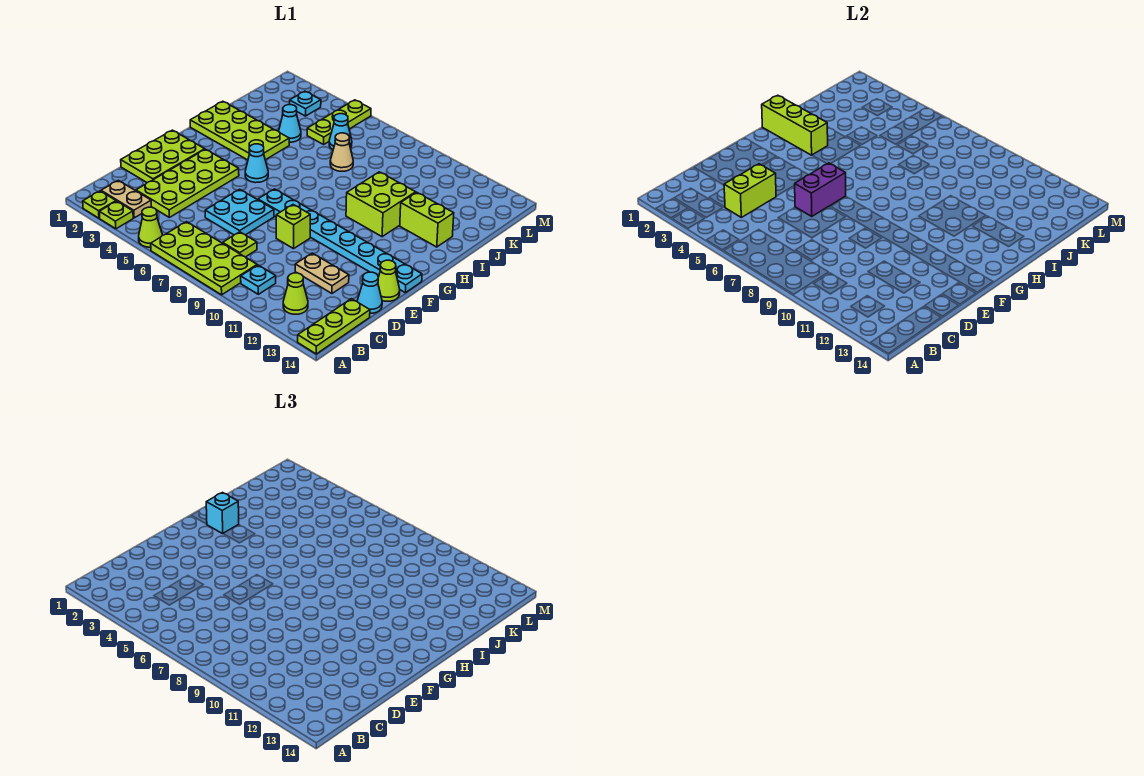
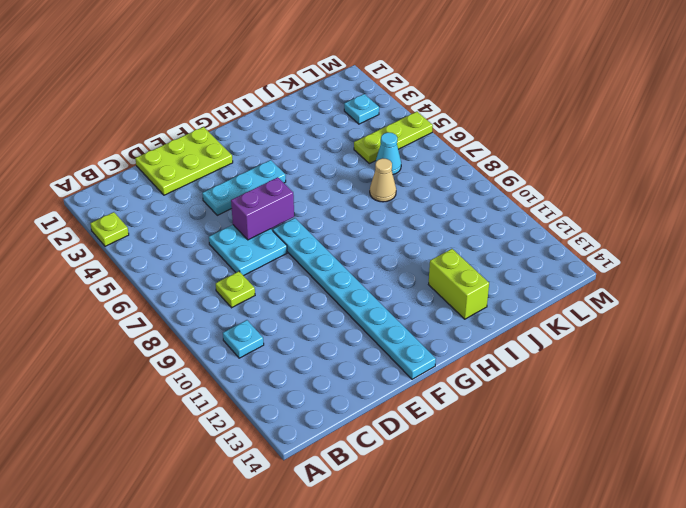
cyan 1x3 plate [202,160,286,215] -> lime 2x4 plate [136,149,239,217]
none -> lime 1x1 plate [83,191,116,218]
none -> lime 1x1 cone [139,207,162,247]
none -> lime 2x4 plate [151,222,257,295]
none -> lime 1x3 plate [298,299,370,354]

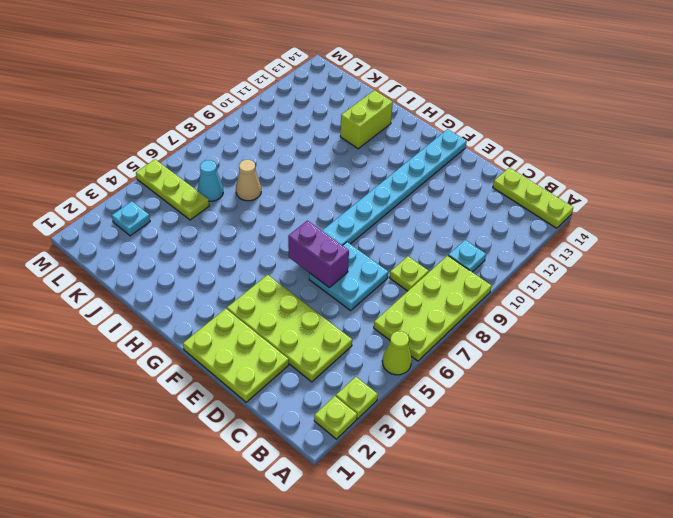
none -> tan 1x2 plate [101,180,151,218]
none -> lime 1x1 cone [283,273,308,314]
none -> tan 1x2 plate [295,253,349,293]
none -> cyan 1x1 cone [357,272,382,313]

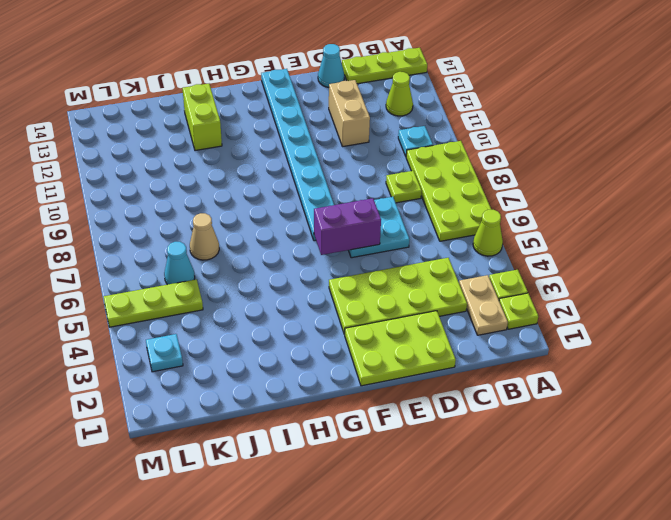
tan 1x2 brick [329,80,370,147] -> tan 1x2 plate [295,253,349,293]
none -> lime 1x1 brick [276,205,310,249]
none -> lime 1x1 cone [378,260,400,301]
none -> cyan 1x1 cone [245,144,268,183]
none -> lime 2x4 plate [190,101,289,160]

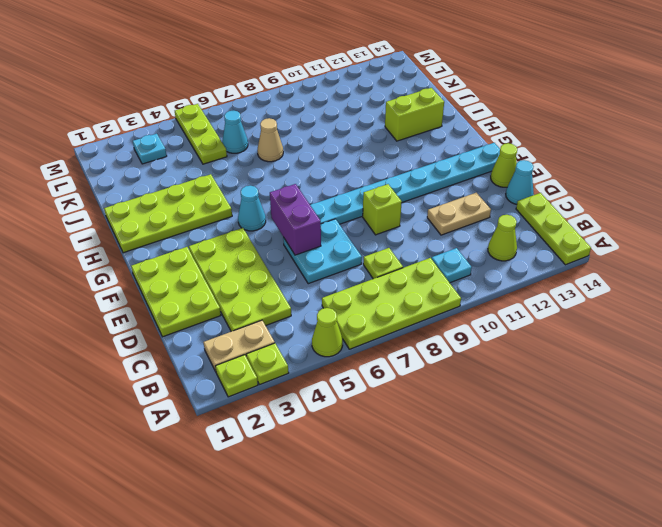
none -> lime 2x2 brick [346,172,416,237]
none -> cyan 1x1 cone [279,105,301,142]
none -> lime 1x2 brick [724,164,776,217]
none -> lime 1x3 brick [762,95,828,155]

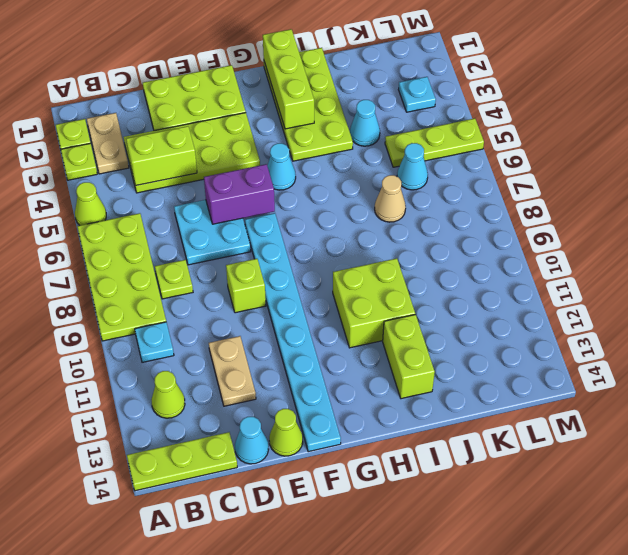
none -> cyan 1x1 brick [206,493,239,534]

